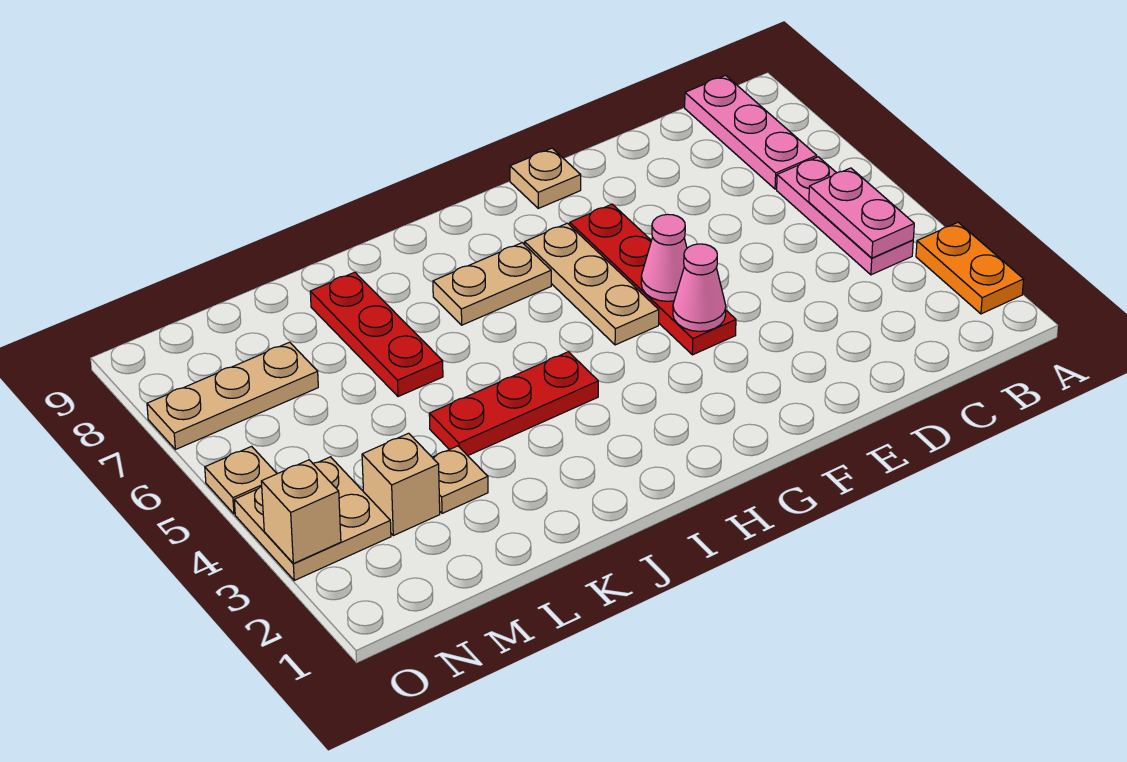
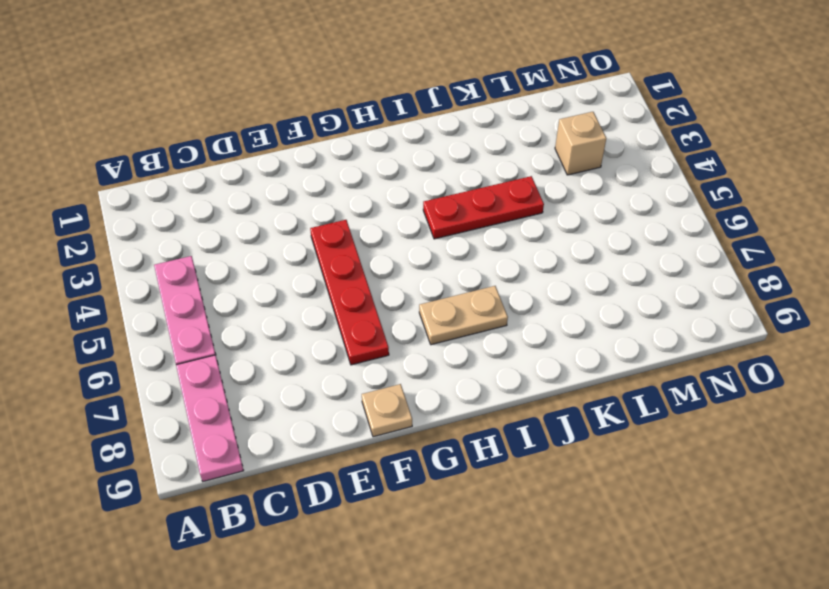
none -> orange 1x2 plate [916,223,1024,314]
none -> tan 1x3 plate [525,223,659,345]
none -> red 1x3 plate [310,272,443,397]

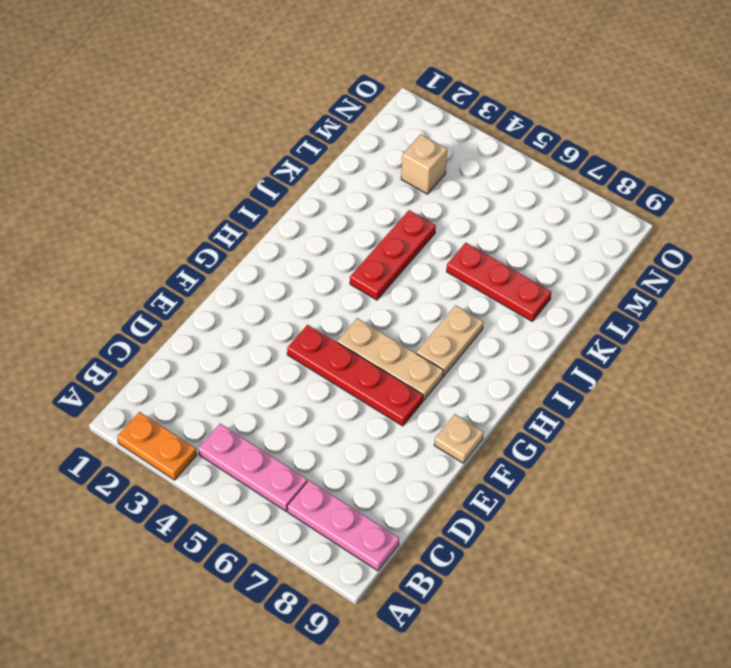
none -> tan 1x1 plate [432,446,488,513]
none -> tan 1x3 plate [147,342,318,450]
none -> tan 2x2 plate [234,457,391,580]

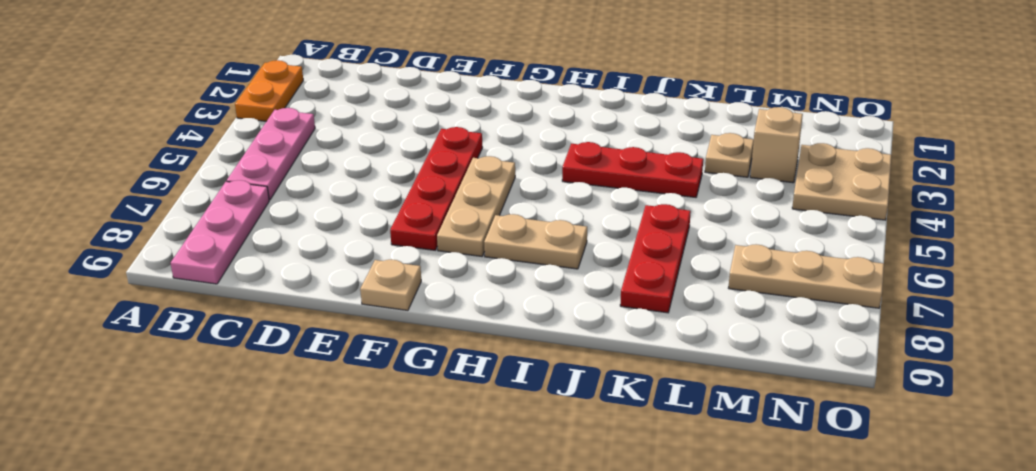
none -> tan 1x1 plate [205,446,277,514]
none -> pink 1x2 plate [809,168,914,258]
none -> pink 1x1 cone [673,244,726,331]

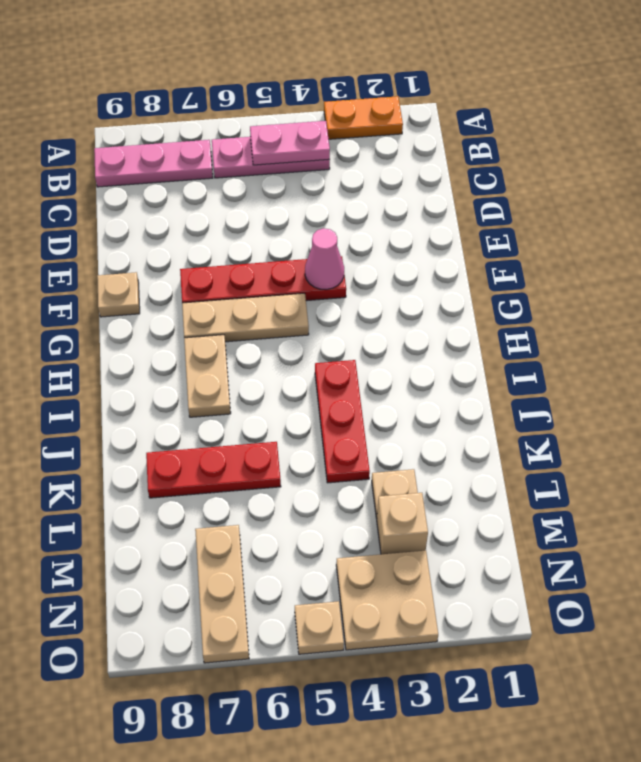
none -> pink 1x1 cone [641,214,687,301]
none -> tan 1x1 brick [261,460,341,563]

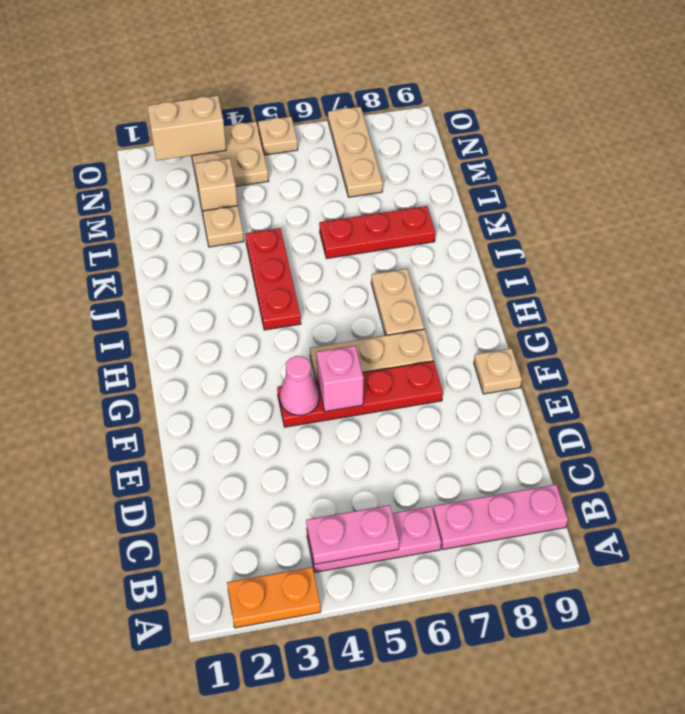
pink 1x1 brick [317,346,364,412] -> pink 1x1 cone [641,214,687,301]
tan 1x2 brick [147,96,226,161] -> tan 1x1 brick [261,460,341,563]

